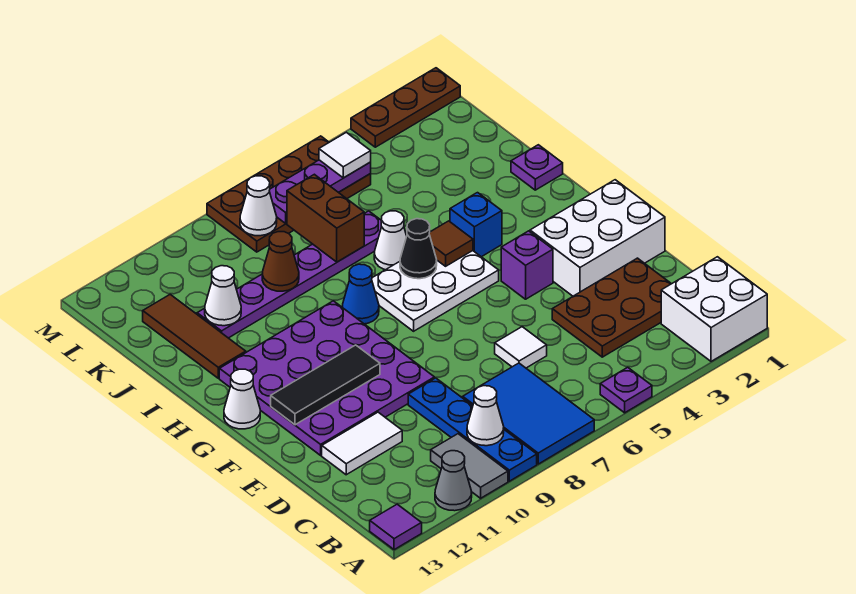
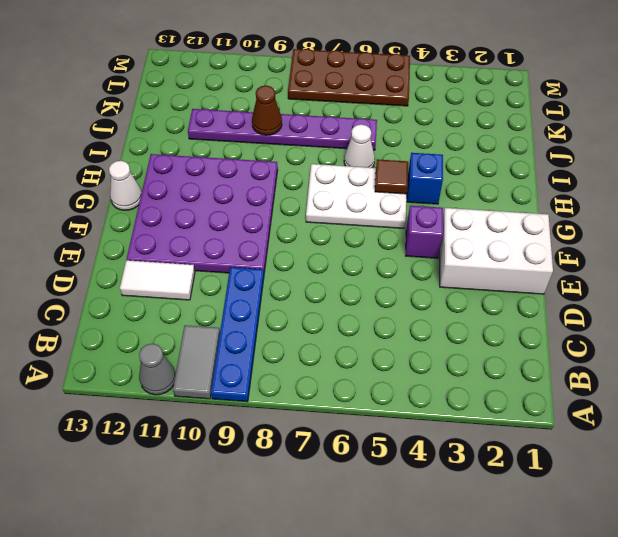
none -> white 2x2 brick [661,257,767,361]
none -> purple 1x1 plate [600,367,652,413]
none -> blue 2x3 tile [463,363,594,464]
none -> purple 1x1 tile [370,504,422,550]

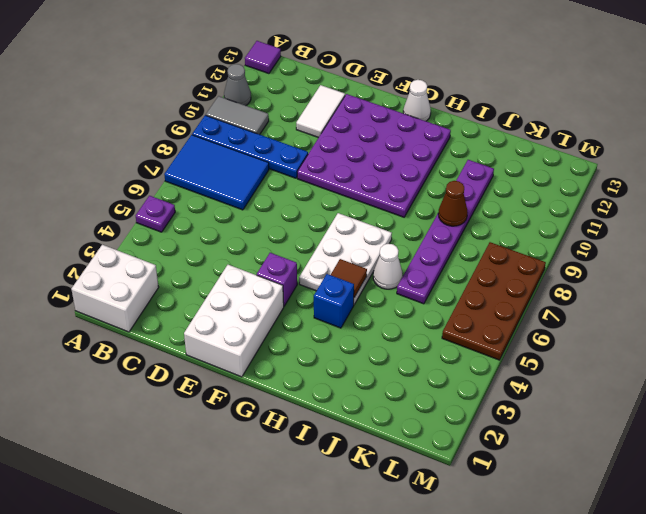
none -> brown 2x3 plate [552,258,671,357]
none -> white 1x1 tile [495,327,547,368]
none -> blue 1x1 cone [342,264,379,324]
none -> purple 1x1 plate [511,145,563,190]

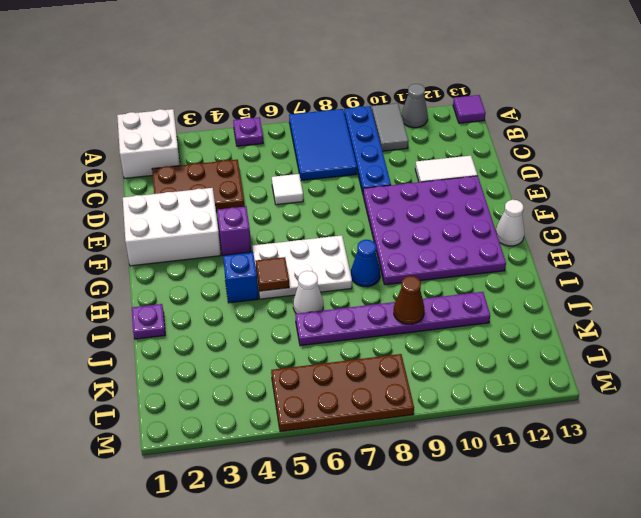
none -> brown 1x3 tile [143,294,246,378]
none -> brown 1x3 plate [351,68,460,147]
none -> white 1x1 cone [467,386,504,446]
none -> black 1x3 tile [271,345,380,425]

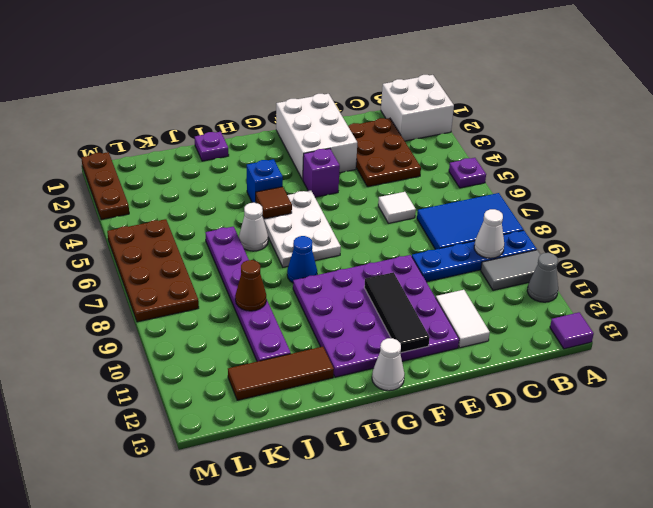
none -> black 1x1 cone [400,219,437,279]
none -> brown 1x2 brick [287,174,364,262]
none -> white 1x1 cone [205,266,241,326]
none -> purple 1x3 plate [269,160,371,223]

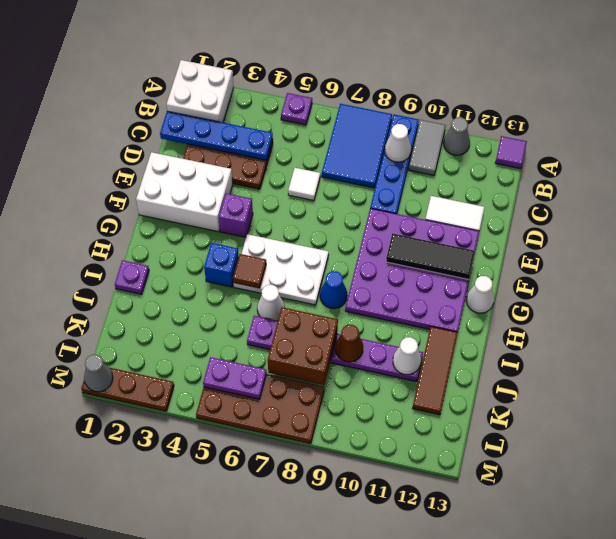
blue 1x4 plate [160,111,273,160] -> none
brown 2x2 brick [268,307,338,385] -> brown 1x2 brick [287,174,364,262]
purple 1x2 plate [203,357,267,399] -> purple 1x3 plate [269,160,371,223]
grey 1x1 cone [84,355,113,392] -> none
none -> black 1x1 cone [400,219,437,279]
none -> white 1x1 cone [240,176,277,236]
none -> white 1x1 tile [319,132,371,178]

